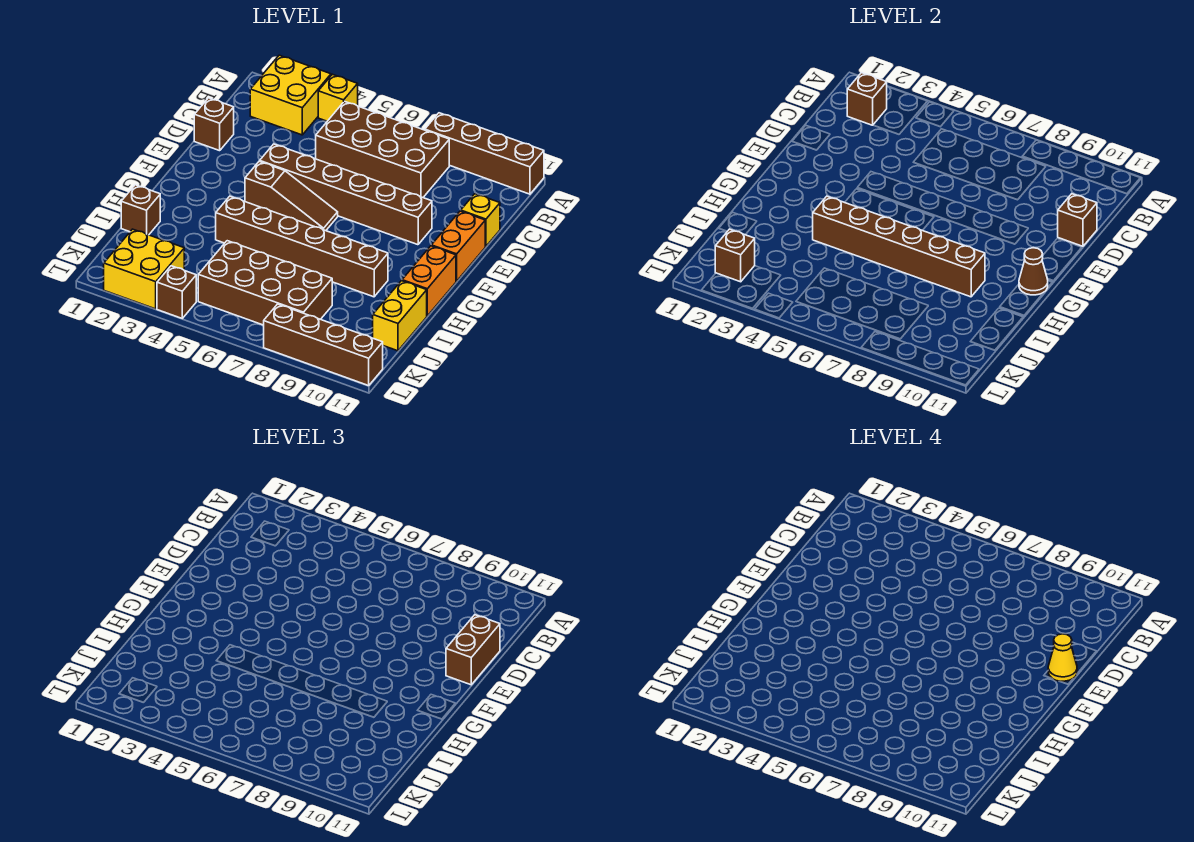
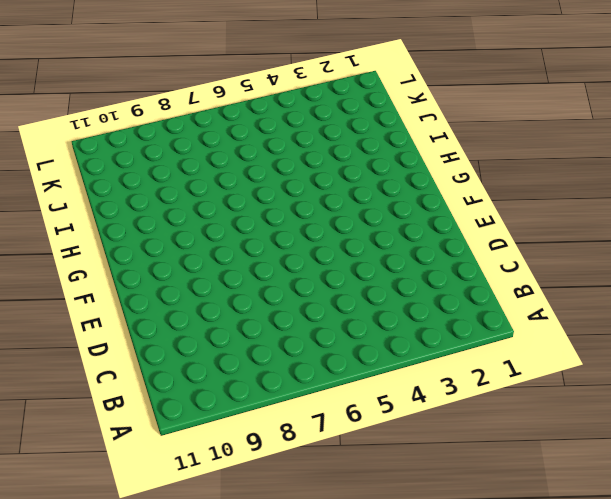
none -> yellow 2x2 brick [250,55,331,135]
none -> yellow 1x1 brick [318,74,358,121]
none -> brown 1x4 brick [425,113,544,194]

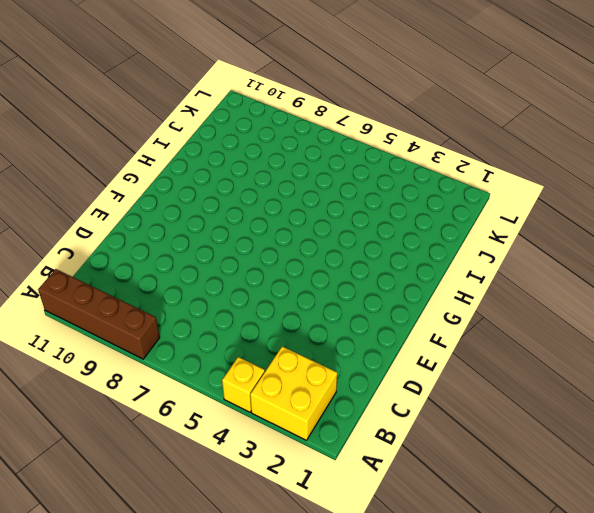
none -> brown 2x4 brick [316,101,449,197]
none -> brown 1x1 brick [194,98,234,151]
none -> yellow 1x1 brick [461,194,500,246]

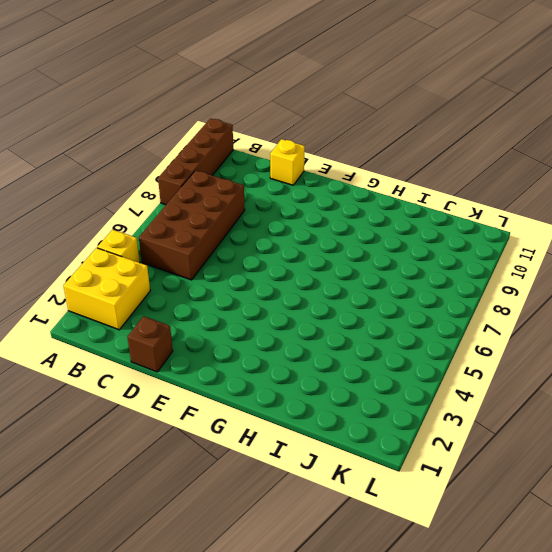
none -> brown 1x6 brick [260,144,432,245]
none -> orange 1x2 brick [431,211,485,281]
none -> brown 1x3 slope [245,161,338,231]

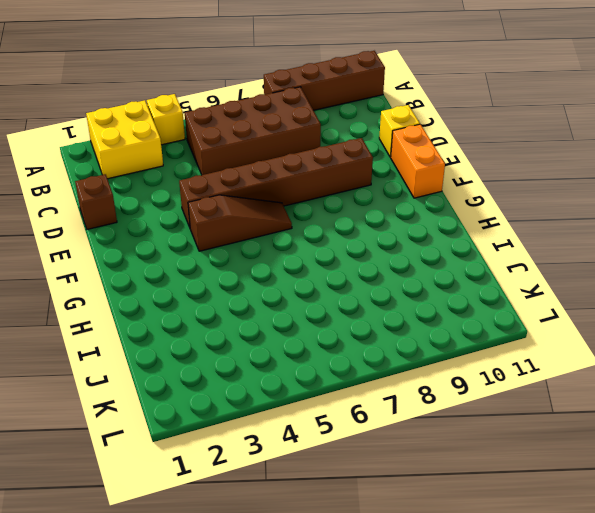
none -> orange 1x2 brick [402,246,456,316]
none -> brown 1x6 brick [216,196,388,297]
none -> brown 1x1 brick [121,185,160,235]

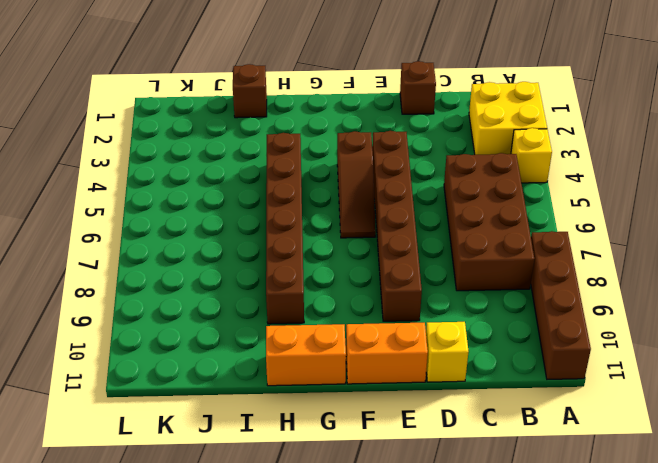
none -> yellow 1x2 brick [373,281,427,351]
none -> brown 2x4 brick [198,241,332,325]
none -> yellow 2x2 brick [104,229,184,309]

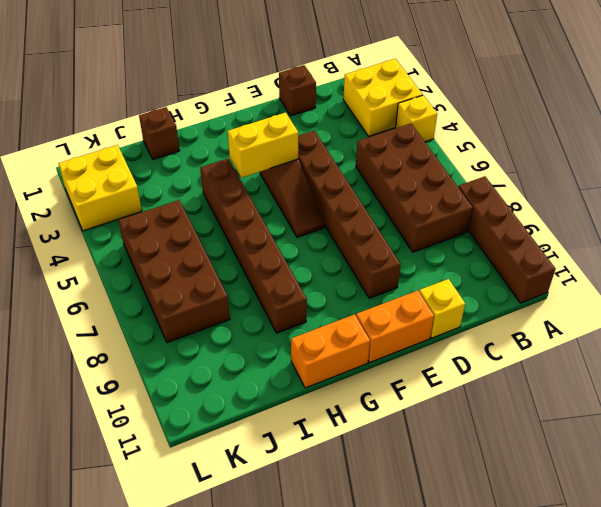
yellow 1x2 brick [228,112,298,178] -> yellow 1x2 brick moved to [373,281,427,351]
none -> brown 1x1 brick [157,266,196,318]
none -> brown 1x4 brick [264,304,383,386]
none -> brown 1x1 brick [847,73,887,125]

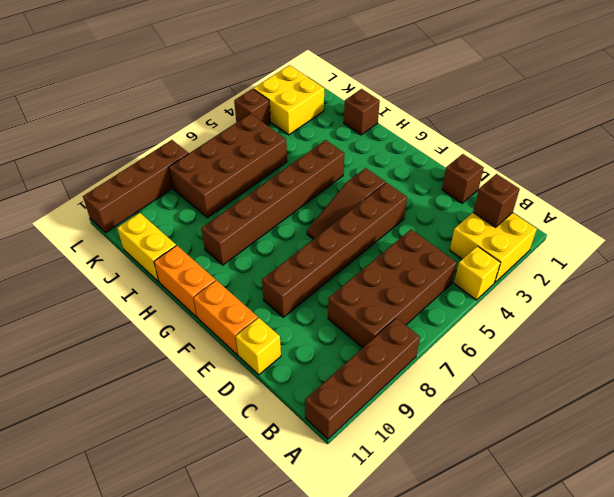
none -> brown 1x1 brick [1058,194,1097,246]
none -> brown 1x1 cone [1019,248,1048,295]
none -> brown 1x6 brick [813,196,985,297]

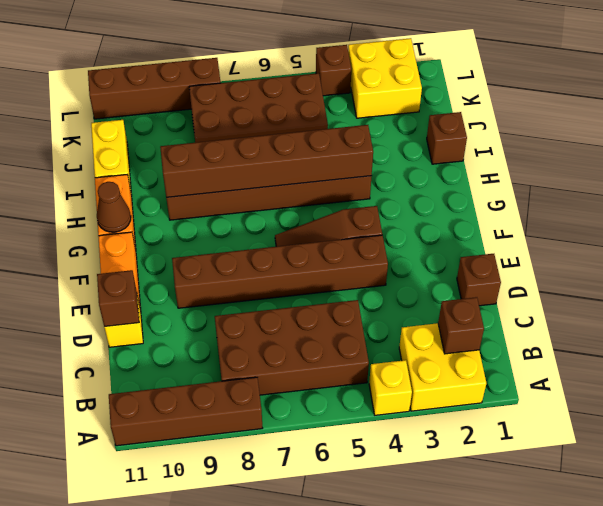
none -> brown 1x1 brick [715,229,755,282]
none -> brown 1x2 brick [446,615,500,685]
none -> yellow 1x1 cone [1048,634,1077,682]

